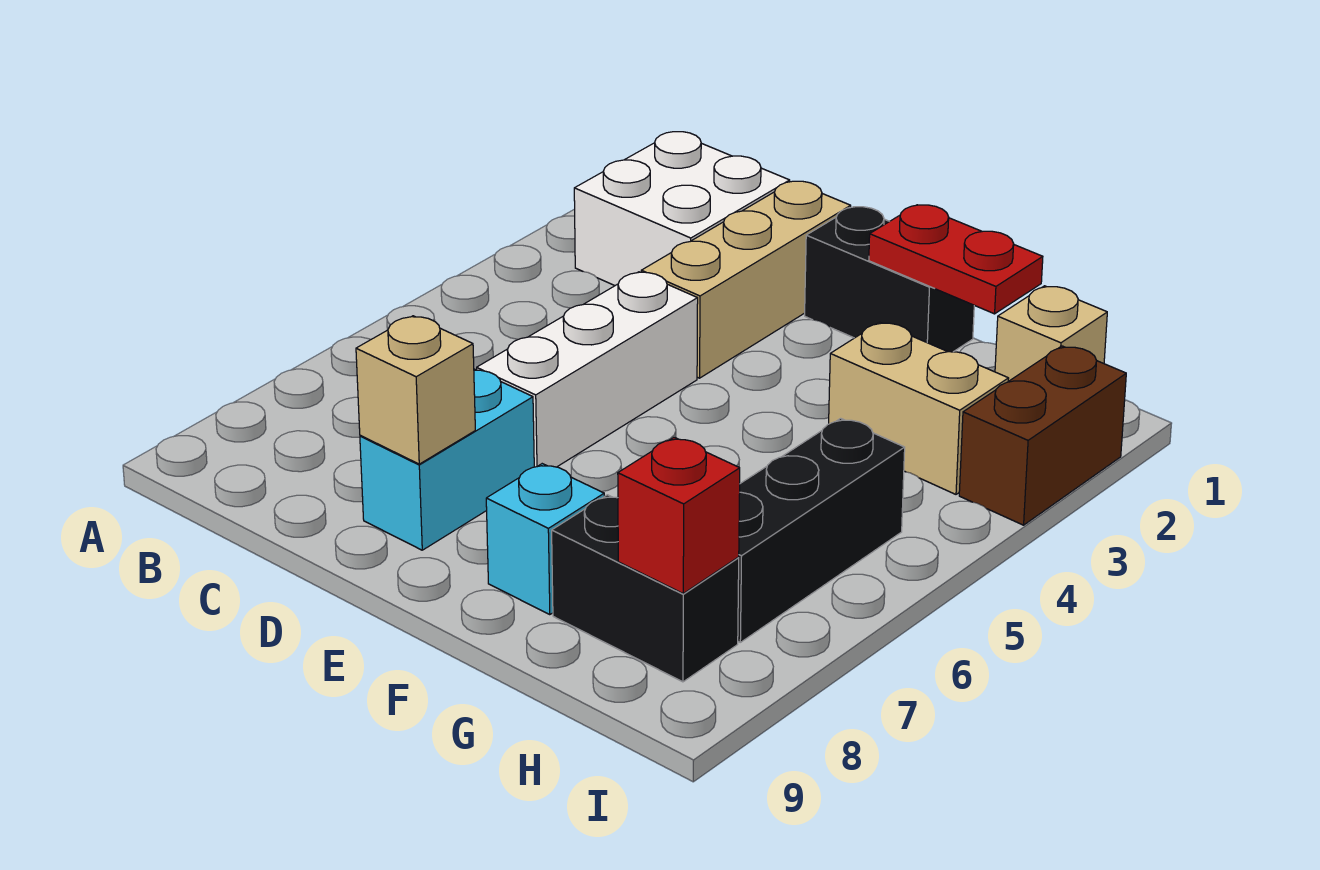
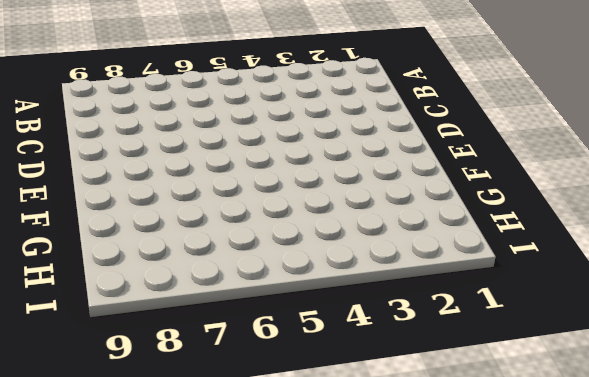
none -> white 2x2 brick [574,132,790,286]
none -> tan 1x3 brick [641,181,851,378]
none -> white 1x3 brick [477,272,698,467]

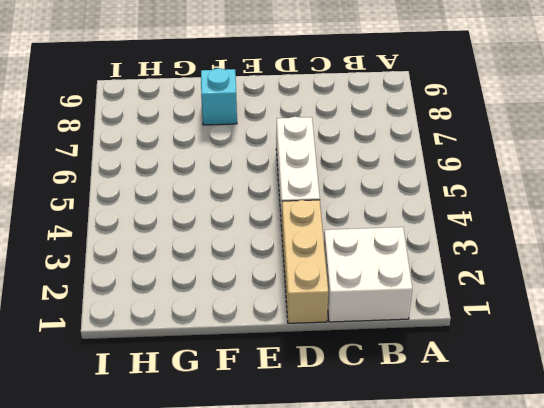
none -> cyan 1x2 brick [360,369,534,550]
none -> black 1x2 brick [805,207,974,352]
none -> tan 1x2 brick [829,322,1009,494]

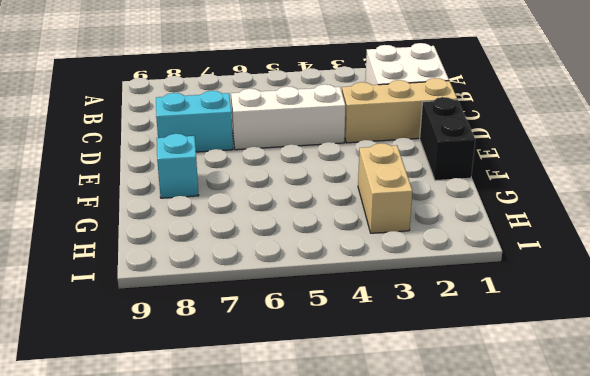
none -> black 1x2 brick [552,495,739,682]
none -> tan 1x1 brick [995,286,1107,381]
none -> black 1x3 brick [738,418,905,642]

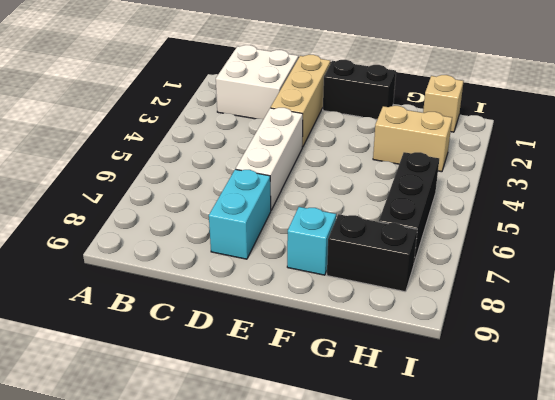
none -> brown 1x2 brick [959,346,1126,525]
none -> tan 1x1 brick [356,316,475,464]
none -> red 1x2 plate [869,205,1043,314]

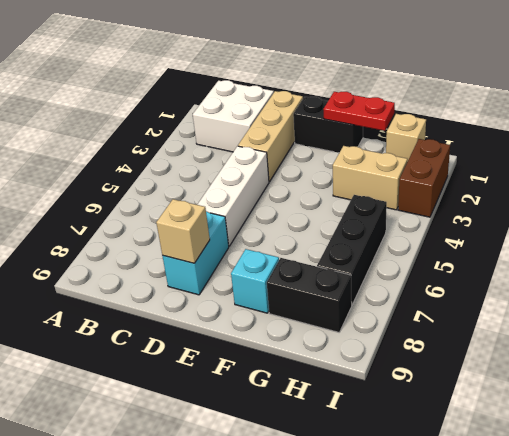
none -> red 1x1 brick [618,437,740,593]

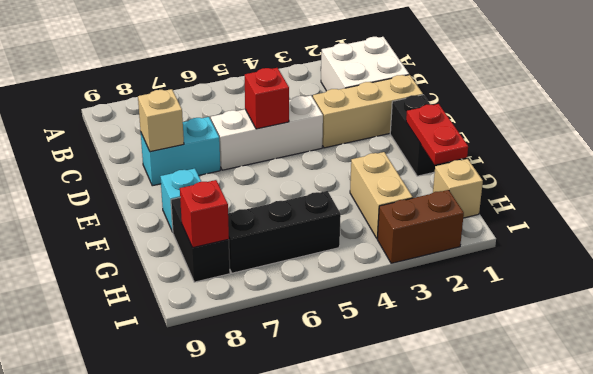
red 1x1 brick [245,68,289,129] -> none

